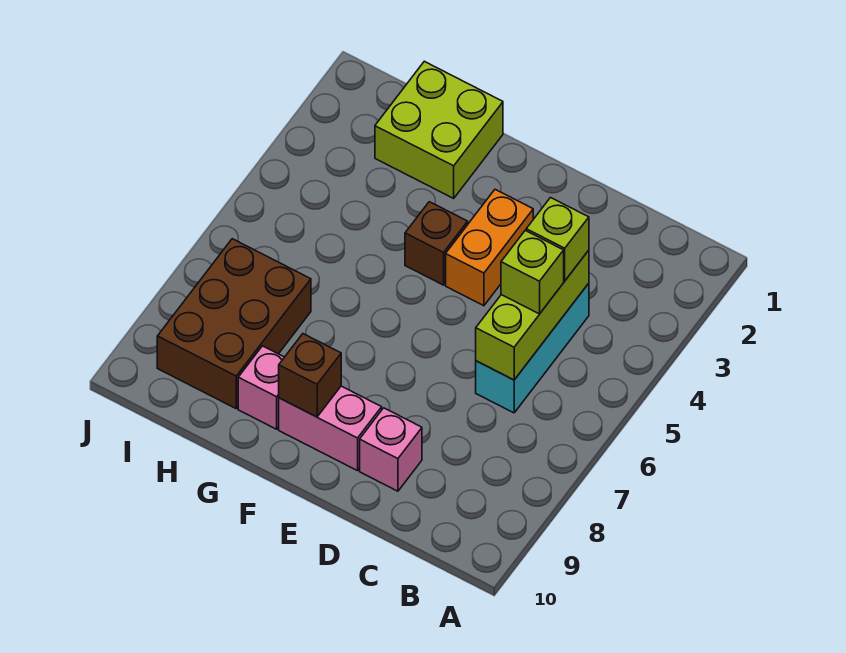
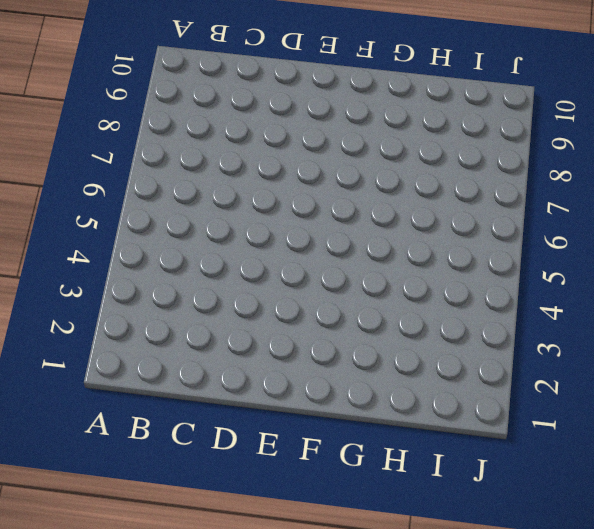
none -> cyan 1x3 brick [476,283,589,413]
none -> pink 1x1 brick [360,408,422,491]
none -> orange 1x2 brick [446,189,533,306]

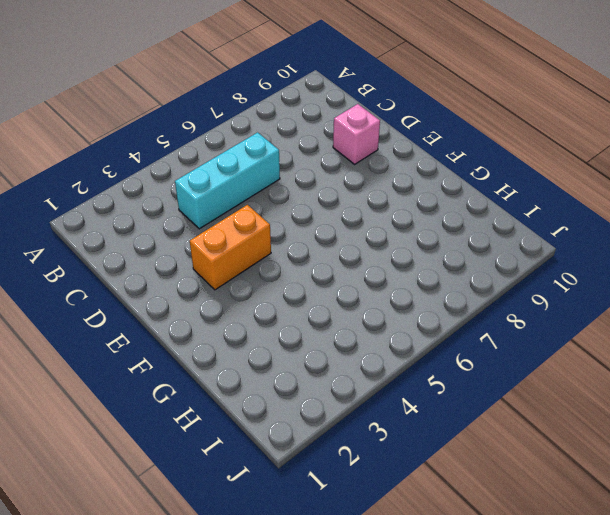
none -> pink 1x2 brick [279,386,382,471]
none -> brown 1x1 brick [405,202,468,285]
none -> lime 2x2 brick [375,61,503,198]

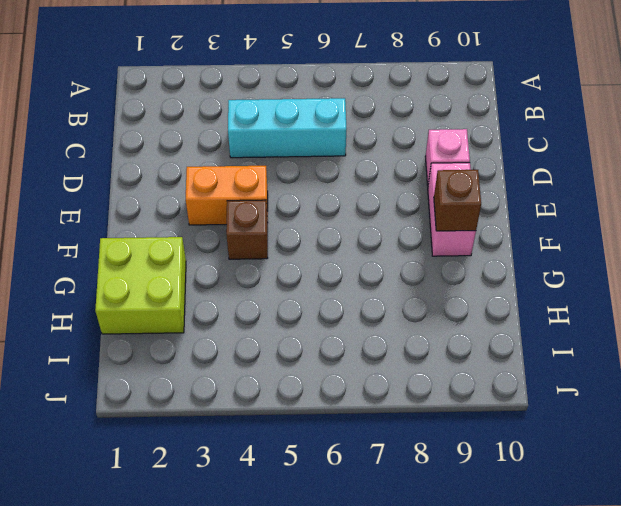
none -> pink 1x1 brick [238,346,284,429]
none -> brown 2x3 brick [157,239,311,408]
none -> lime 1x3 brick [476,250,589,380]

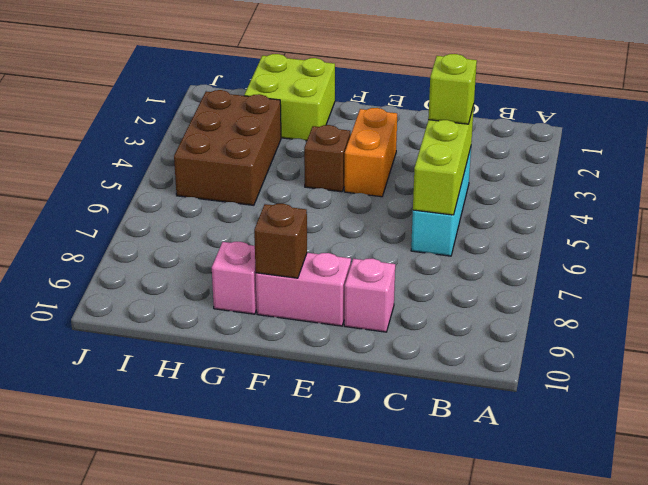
brown 2x3 brick [174,90,281,205] -> brown 2x3 brick moved to [157,239,311,408]
none -> lime 1x1 brick [501,231,564,314]

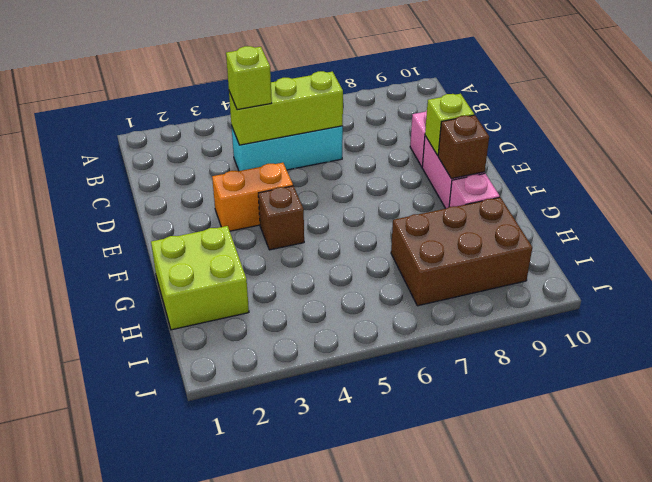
lime 1x1 brick [425,94,474,155] -> lime 1x1 brick moved to [501,231,564,314]

